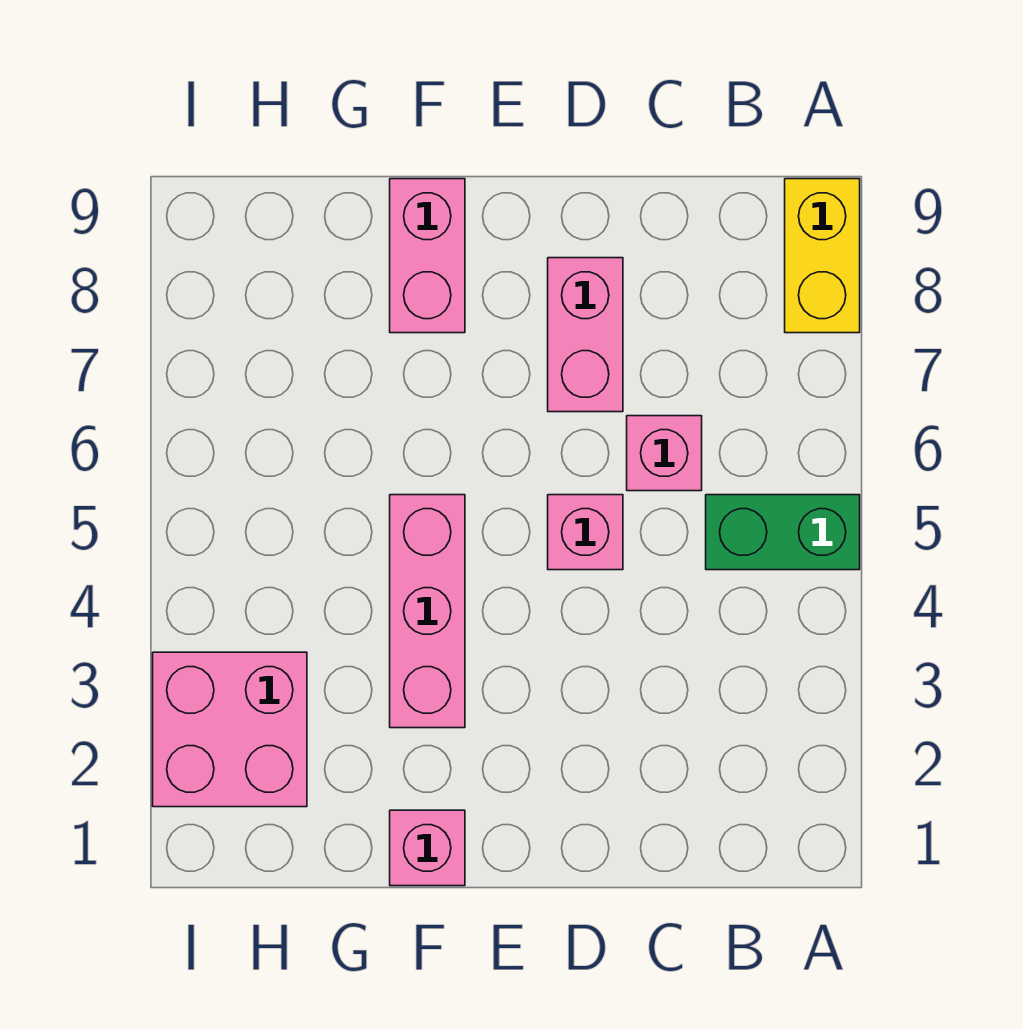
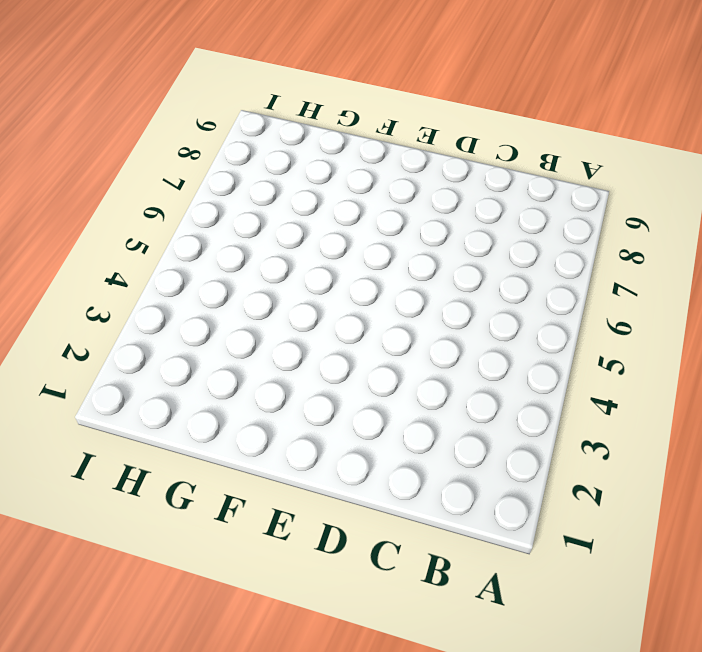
none -> green 1x2 brick [706,495,860,570]
none -> yellow 1x2 brick [785,179,860,333]

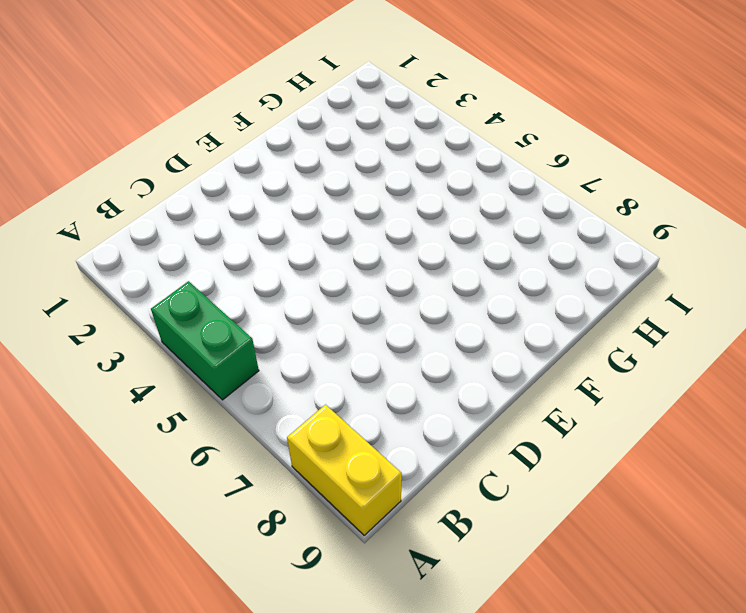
green 1x2 brick [151,281,259,400] -> green 1x2 brick turned to [706,495,860,570]
none -> pink 1x1 brick [627,416,702,491]
none -> pink 1x1 brick [548,495,623,570]

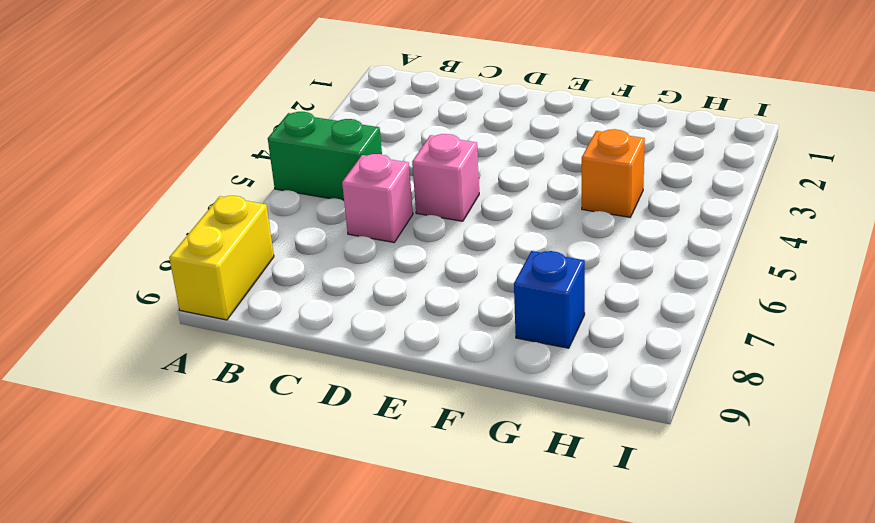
orange 1x1 brick [582,129,645,217] -> none
blue 1x1 brick [514,251,585,348] -> none
none -> pink 1x2 brick [548,258,623,412]
none -> pink 1x1 brick [390,810,465,886]

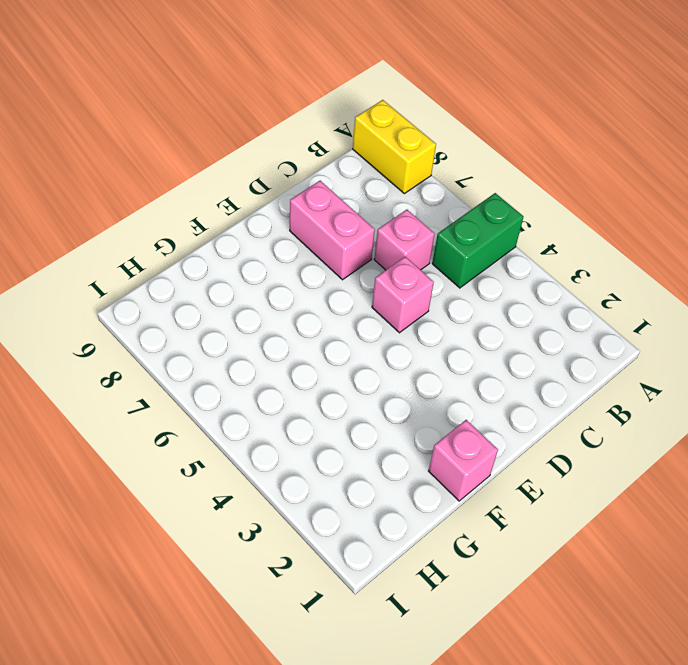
none -> pink 1x3 brick [390,495,465,728]
none -> pink 1x2 brick [390,179,465,333]

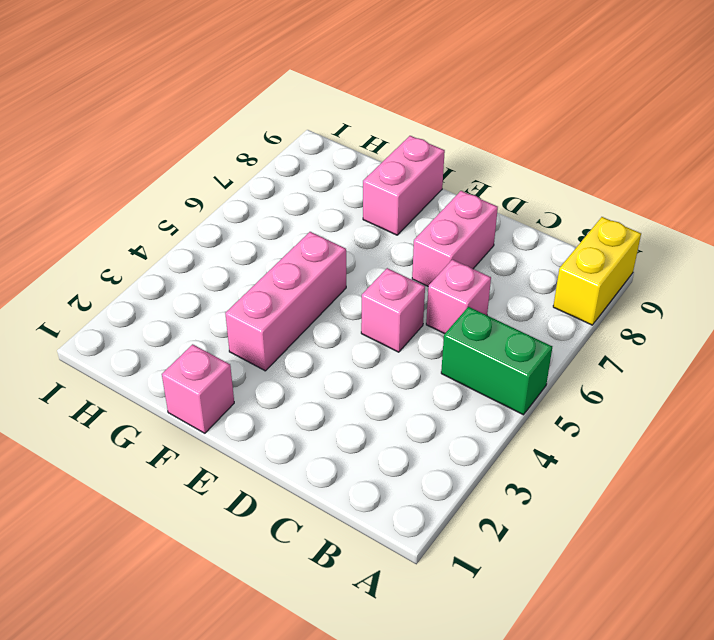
none -> pink 2x2 brick [153,652,307,807]

